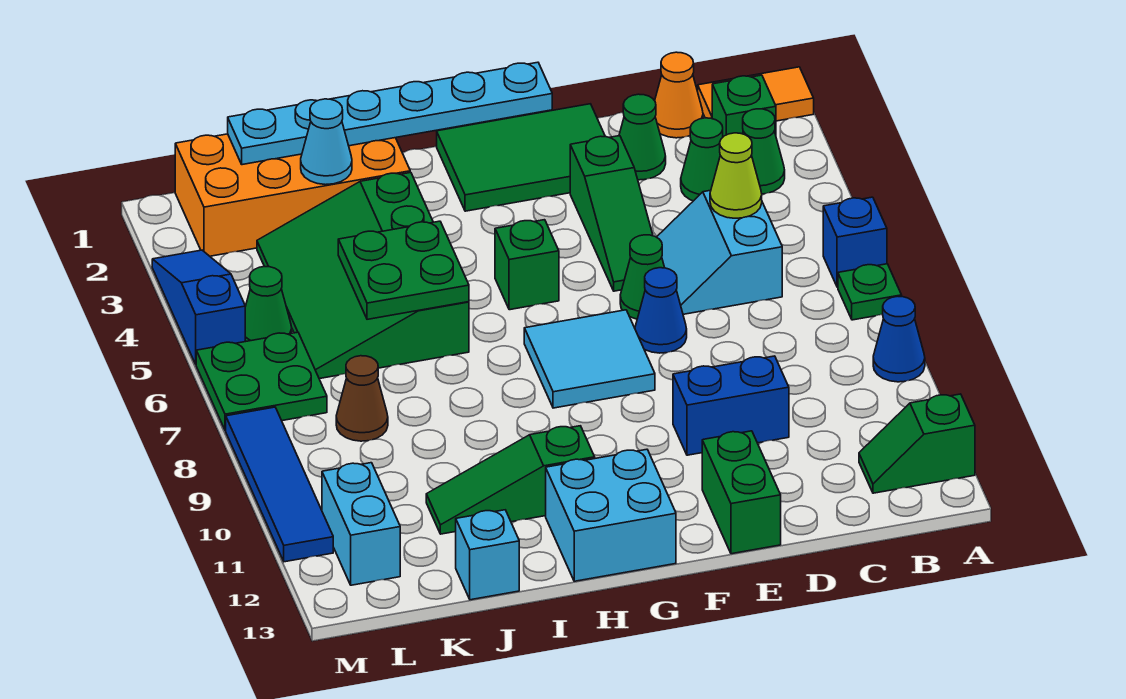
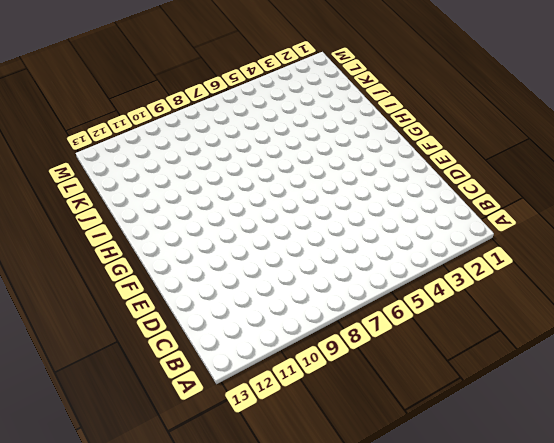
none -> orange 1x2 tile [698,67,814,121]
none -> blue 1x1 brick [823,197,887,287]
none -> green 1x1 plate [838,264,902,320]
none -> blue 1x1 cone [873,296,925,382]

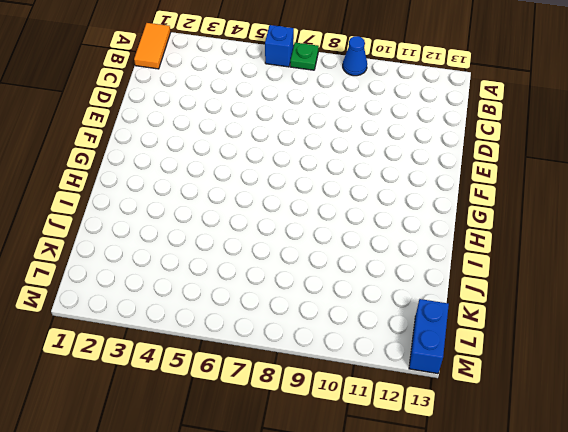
blue 1x2 brick [409,299,449,374] -> blue 1x2 brick moved to [673,356,789,455]
none -> green 1x2 slope [859,394,975,493]
none -> green 1x1 brick [712,75,776,137]
none -> green 1x1 cone [743,109,785,194]
none -> orange 1x1 cone [655,52,703,138]

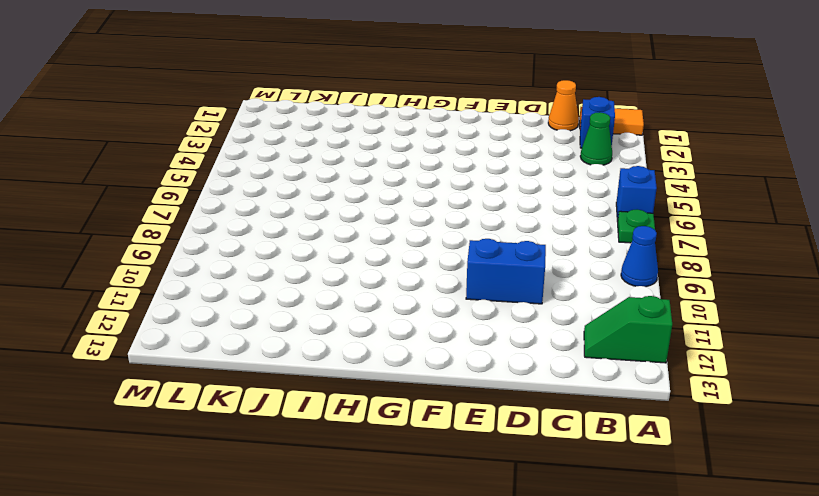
blue 1x1 brick [580,97,615,148] -> green 1x1 brick [712,75,776,137]
none -> green 1x1 cone [681,118,723,201]
none -> cyan 2x2 slope [657,190,782,314]
none -> green 1x1 cone [619,94,666,180]
none -> green 2x3 tile [437,104,605,211]

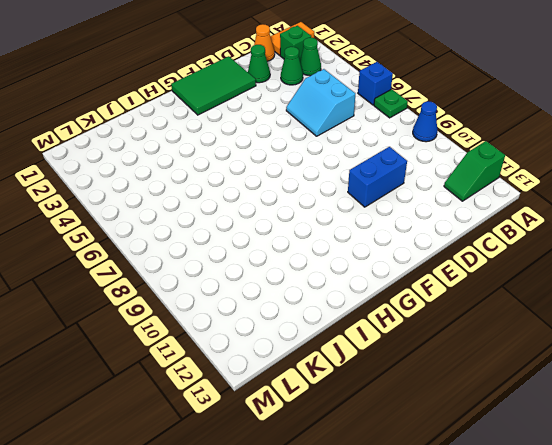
none -> green 1x3 slope [570,136,653,291]
none -> green 1x1 cone [620,235,665,319]
none -> blue 1x1 cone [635,268,687,353]
none -> green 1x2 brick [702,431,781,554]

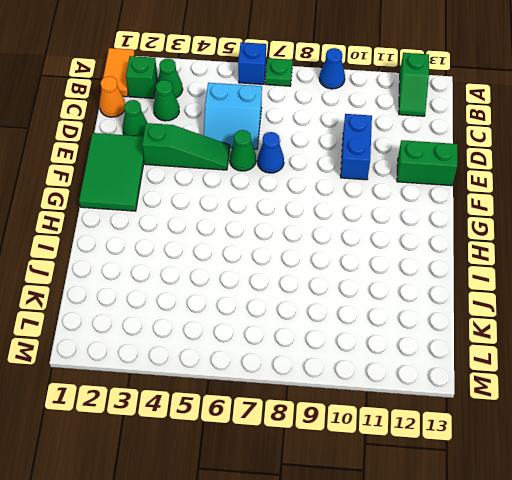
none -> cyan 2x2 tile [524,310,655,408]
none -> green 1x1 brick [495,220,559,310]
none -> cyan 2x2 brick [546,449,676,581]
none -> green 1x3 slope [426,426,595,534]

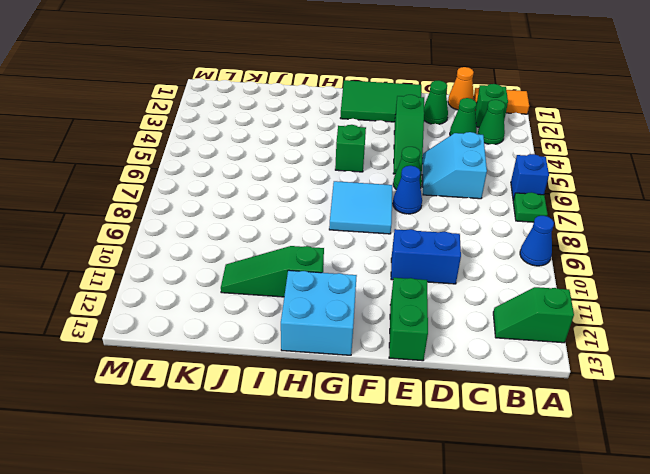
none -> orange 2x4 brick [175,134,410,256]
none -> green 3x4 slope [257,172,469,379]
none -> cyan 1x1 brick [456,510,519,600]
none -> brown 1x1 cone [336,356,388,441]

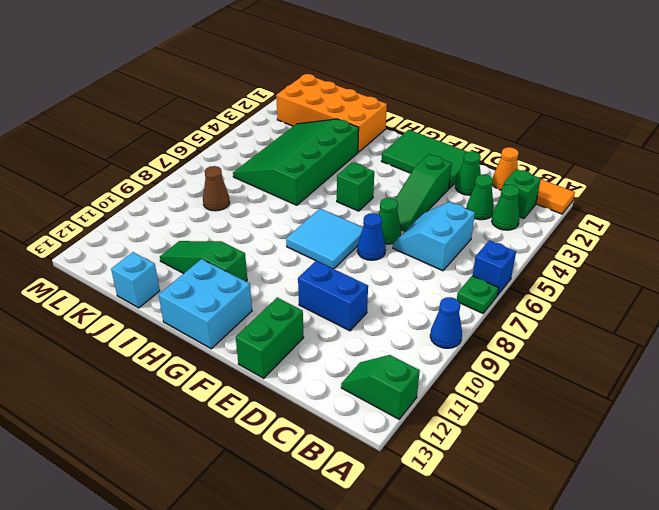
none -> green 1x1 cone [245,267,292,342]
none -> green 2x2 plate [196,332,327,431]
none -> cyan 1x2 brick [322,463,400,585]
none -> blue 1x3 slope [152,250,245,364]

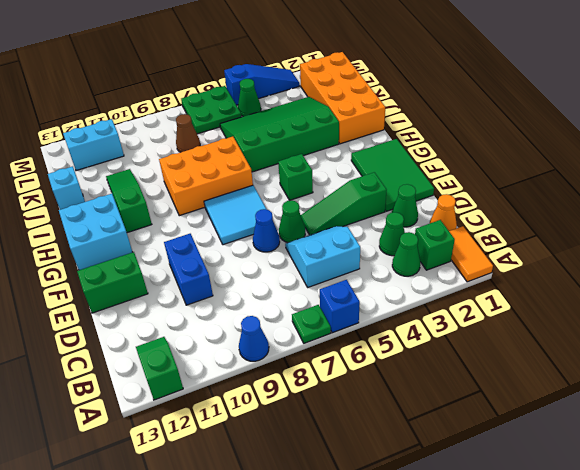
orange 2x3 brick [159,137,253,216] -> none
none -> blue 1x4 tile [226,407,333,562]
none -> lime 1x1 cone [710,133,762,218]
none -> cyan 1x6 plate [228,62,552,165]
none -> green 2x2 plate [338,221,469,319]

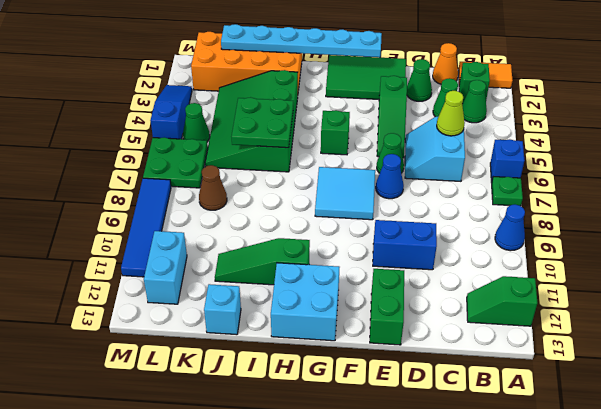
none -> cyan 1x1 cone [301,99,352,185]

